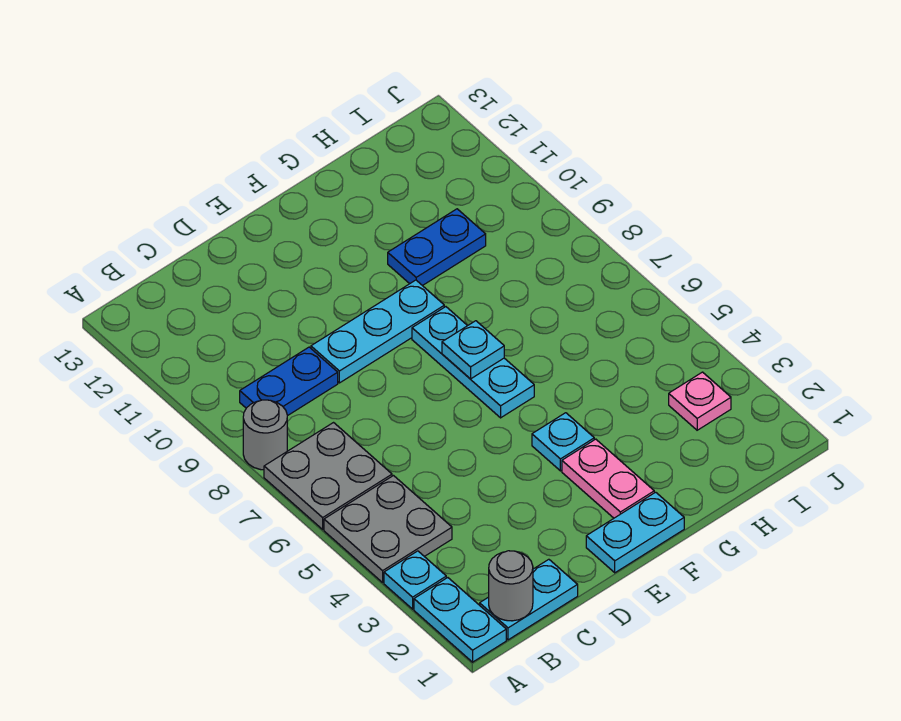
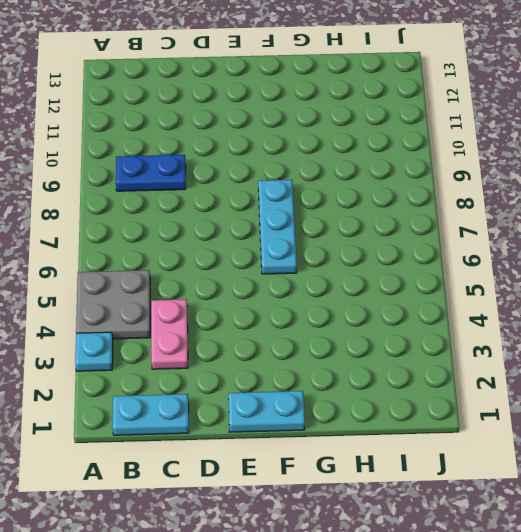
pink 1x2 plate [151,299,188,369] -> pink 1x2 plate moved to [562,439,654,518]
none -> cyan 1x2 plate [414,578,506,662]
none -> grey 2x2 plate [264,423,392,529]
none -> grey 1x1 round brick [243,400,287,470]

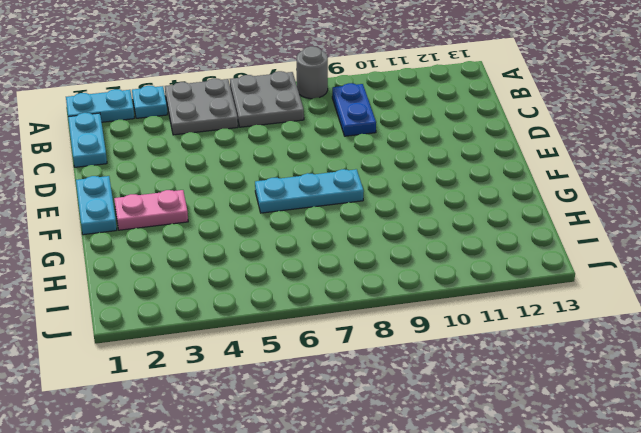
none -> cyan 1x3 plate [311,280,444,383]
none -> cyan 1x1 plate [532,413,594,471]
none -> blue 1x2 plate [388,209,486,286]

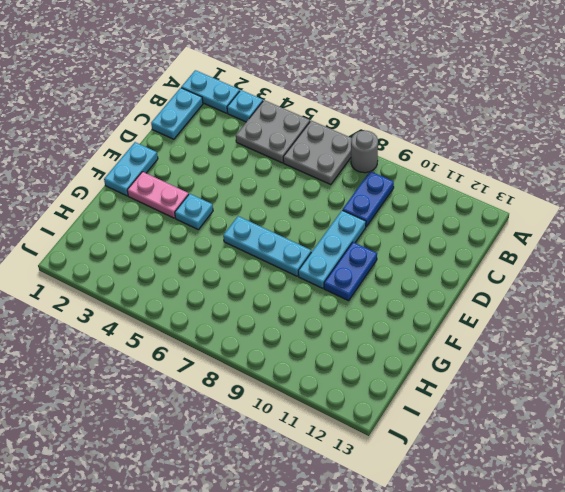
blue 1x2 plate [324,242,377,301] -> blue 1x2 plate moved to [388,209,486,286]
none -> pink 1x1 plate [669,372,731,430]
none -> grey 1x1 round brick [489,551,533,621]
none -> cyan 1x1 plate [442,321,504,379]

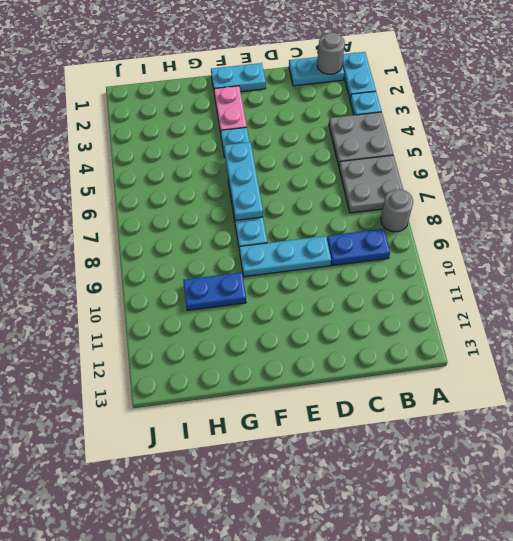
cyan 1x3 plate [224,142,263,220] -> cyan 1x1 plate [442,321,504,379]
none -> pink 1x1 plate [669,372,731,430]

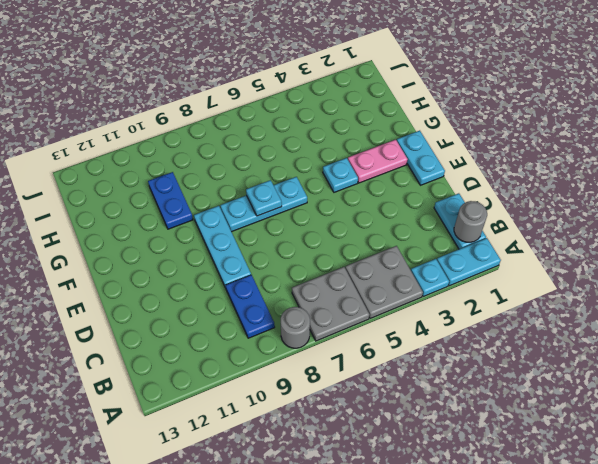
none -> pink 1x1 plate [669,372,731,430]

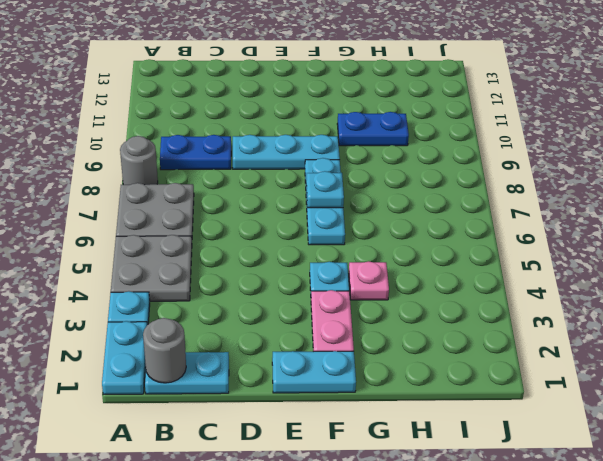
pink 1x1 plate [349,261,389,300] -> pink 1x1 plate moved to [669,372,731,430]

